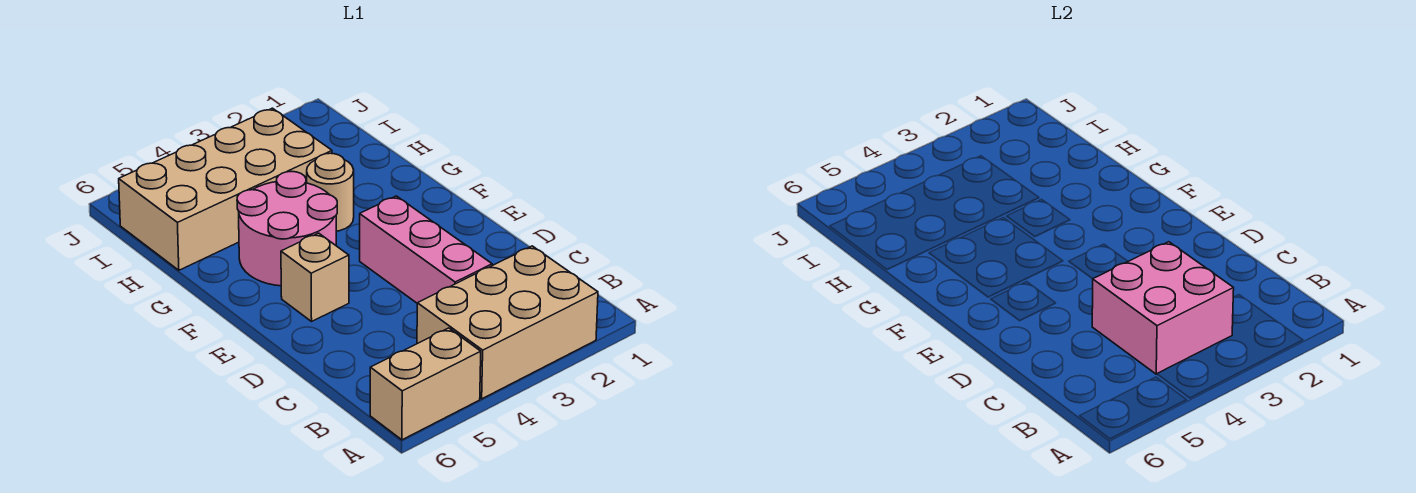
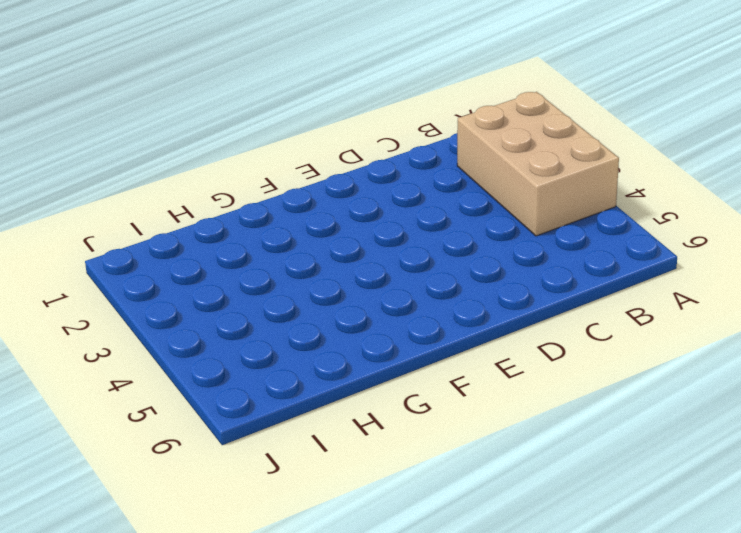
none -> tan 1x2 brick [370,328,481,440]
none -> pink 1x3 brick [360,196,492,303]

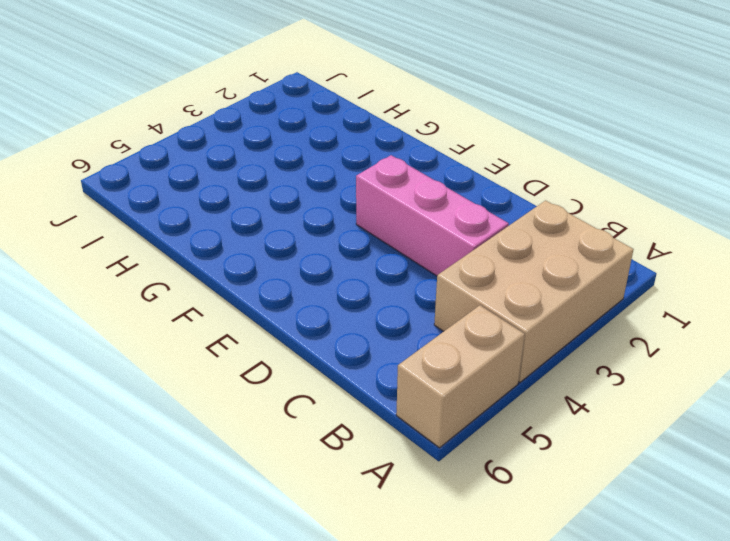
none -> tan 1x1 brick [281,233,349,321]
none -> pink 2x2 round brick [237,171,337,286]

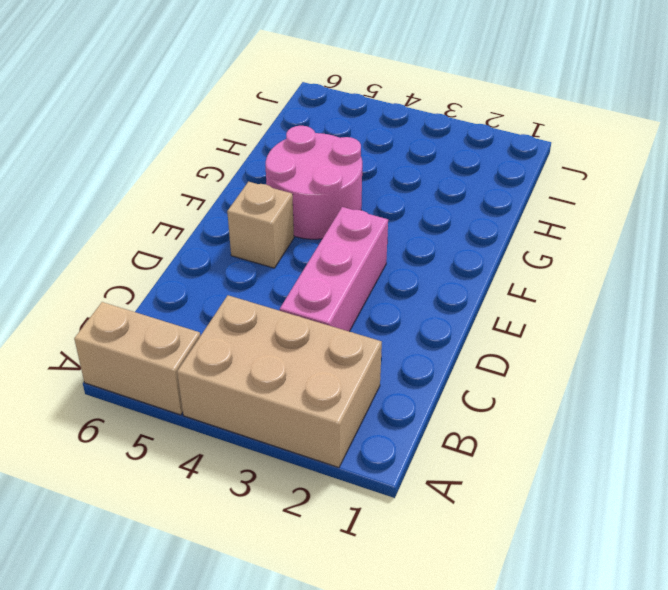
none -> tan 1x1 round brick [307,153,354,231]
none -> tan 2x4 brick [119,108,332,270]

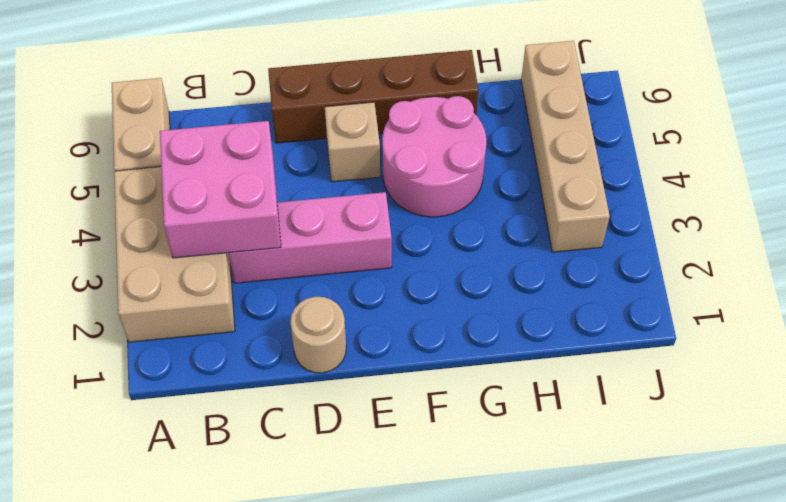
tan 1x1 round brick [290,297,346,373] -> tan 1x1 round brick moved to [307,153,354,231]
brown 1x4 brick [268,50,479,143] -> none
tan 1x4 brick [521,41,610,252] -> tan 2x4 brick [119,108,332,270]

